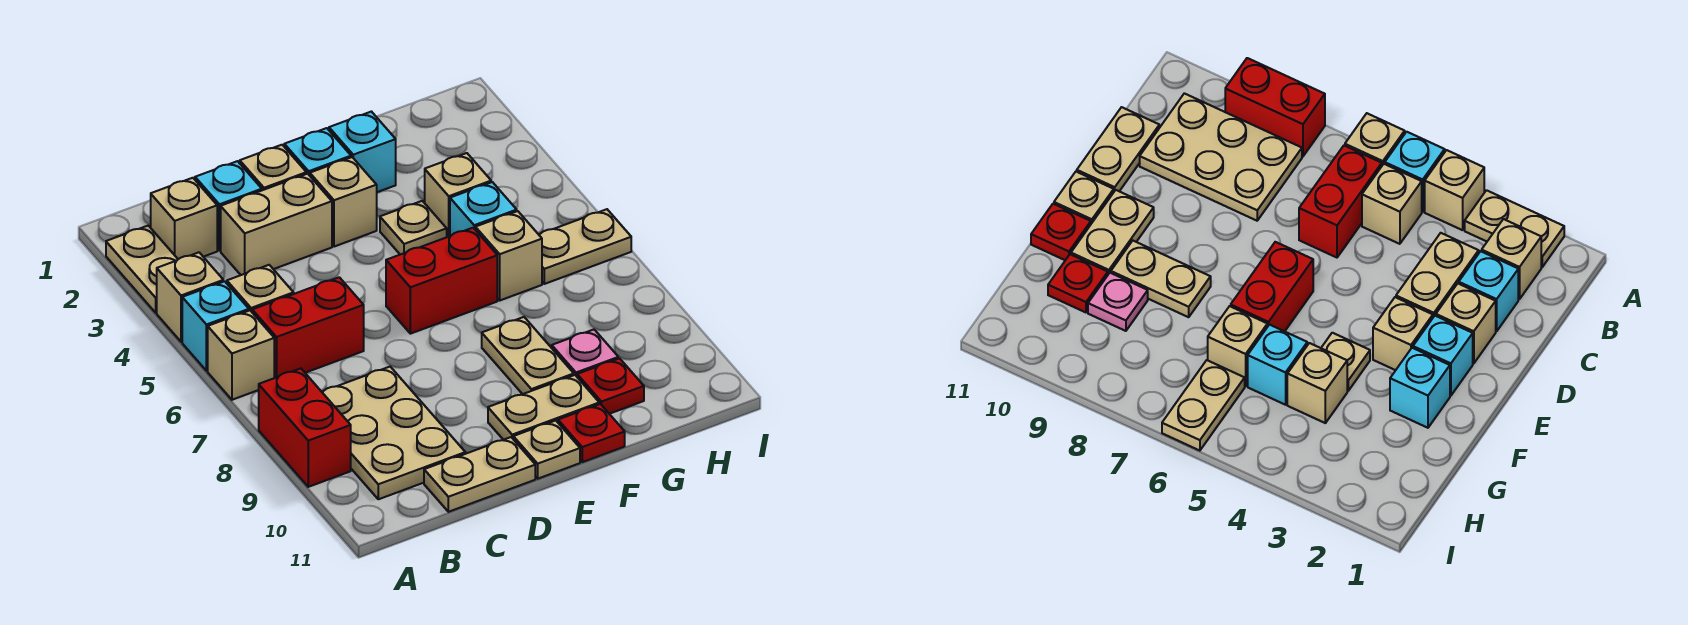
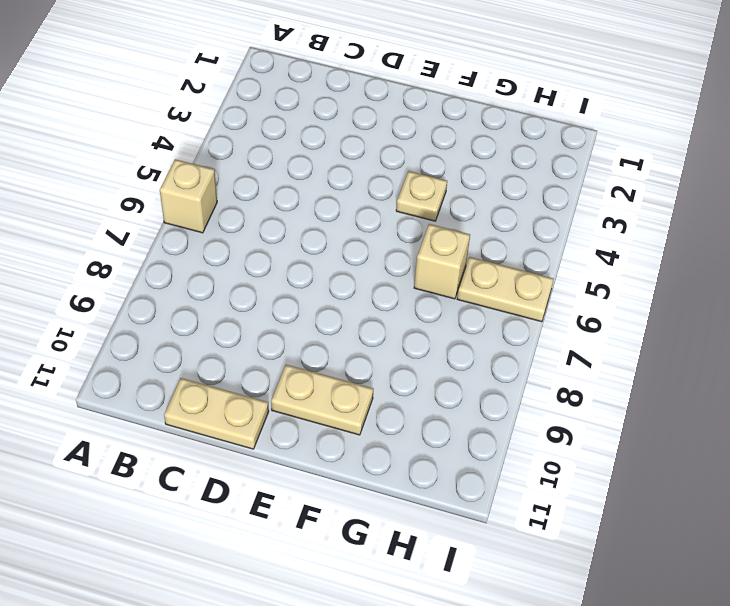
none -> tan 1x2 plate [106,226,178,313]
none -> tan 1x1 brick [157,252,223,342]
none -> cyan 1x1 brick [182,281,249,371]

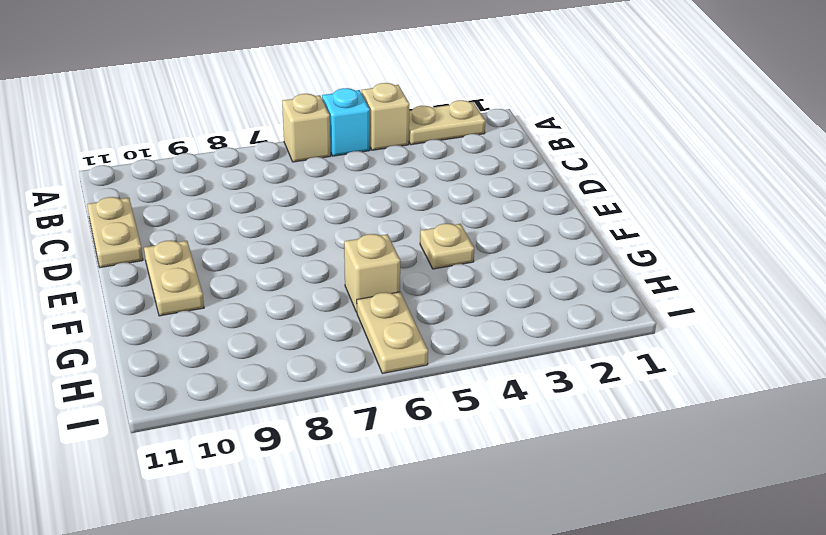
none -> red 1x2 brick [259,369,351,487]
none -> tan 1x1 brick [151,178,217,259]
none -> tan 1x1 brick [227,265,294,312]

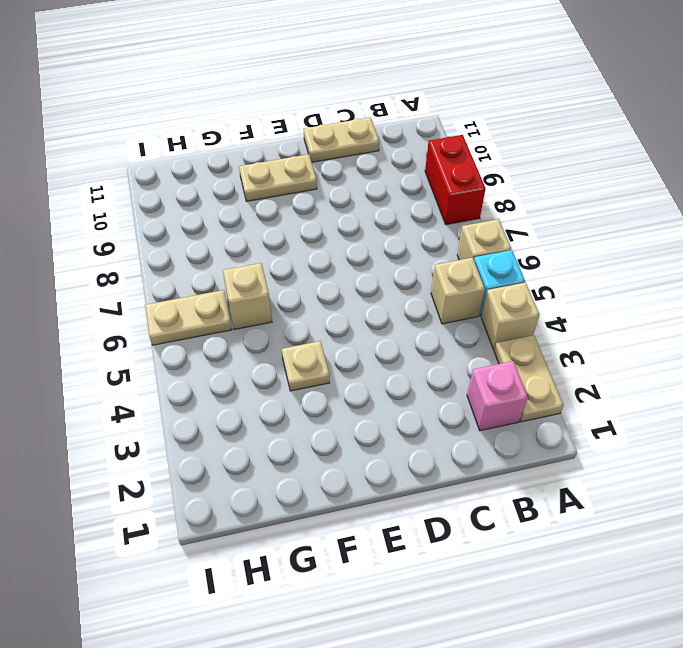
pink 1x1 brick [467,361,528,431] -> tan 1x1 brick [151,178,217,259]
none -> red 1x2 brick [252,277,364,378]
none -> tan 2x3 plate [322,367,465,499]
none -> cyan 1x1 brick [195,161,262,251]

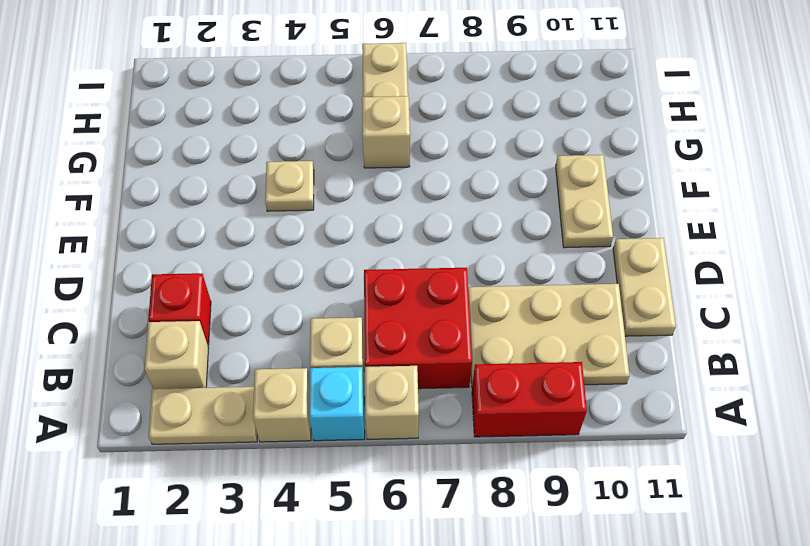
red 2x2 brick [364,268,472,389] -> red 1x2 brick [252,277,364,378]
red 1x1 brick [148,273,211,345] -> cyan 1x1 brick [195,161,262,251]
none -> tan 1x2 brick [221,174,332,275]
none -> tan 1x1 brick [240,145,306,190]
none -> cyan 1x1 brick [284,128,351,176]

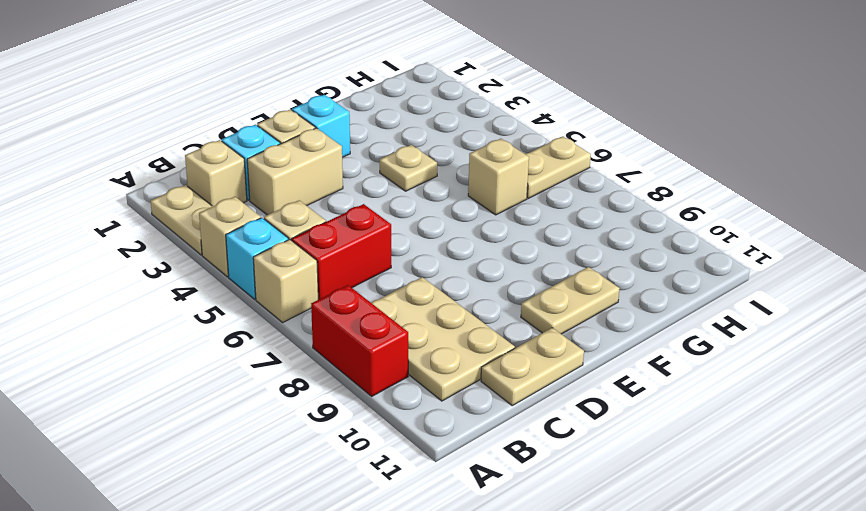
none -> tan 1x1 brick [310,157,377,247]
none -> red 1x2 brick [386,228,497,334]
none -> tan 1x1 plate [513,421,580,479]

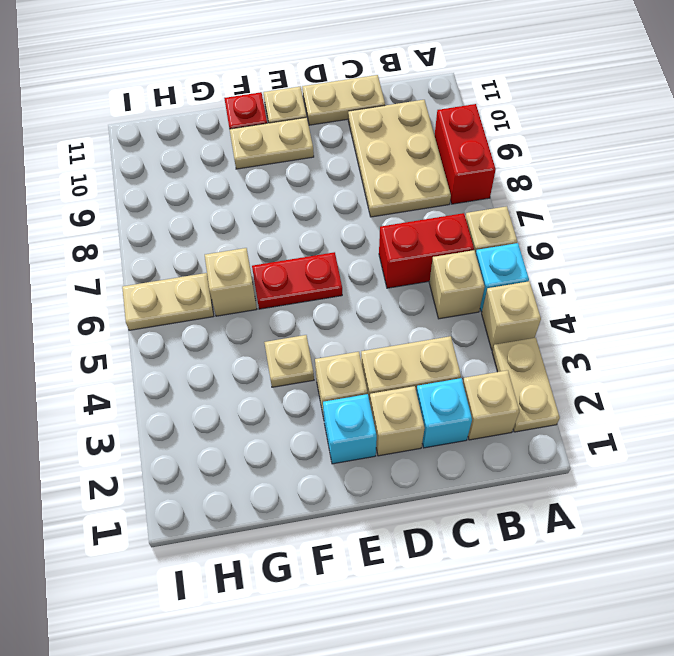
red 1x2 plate [252,252,342,309] -> red 1x2 brick [386,228,497,334]
none -> cyan 1x1 brick [329,112,396,192]
none -> tan 1x2 plate [482,317,574,394]
none -> tan 1x1 brick [425,153,491,237]

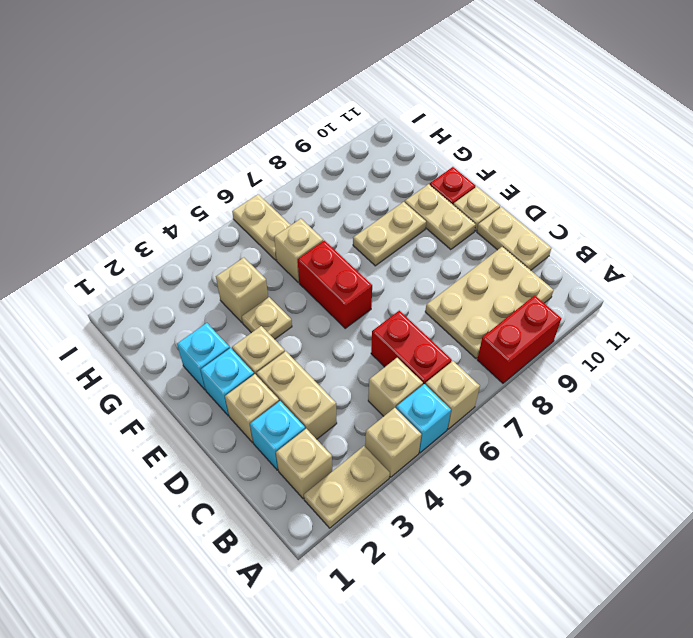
none -> cyan 1x1 brick [450,182,517,236]
none -> pink 1x1 plate [552,330,618,376]
none -> red 1x1 plate [577,358,644,414]

